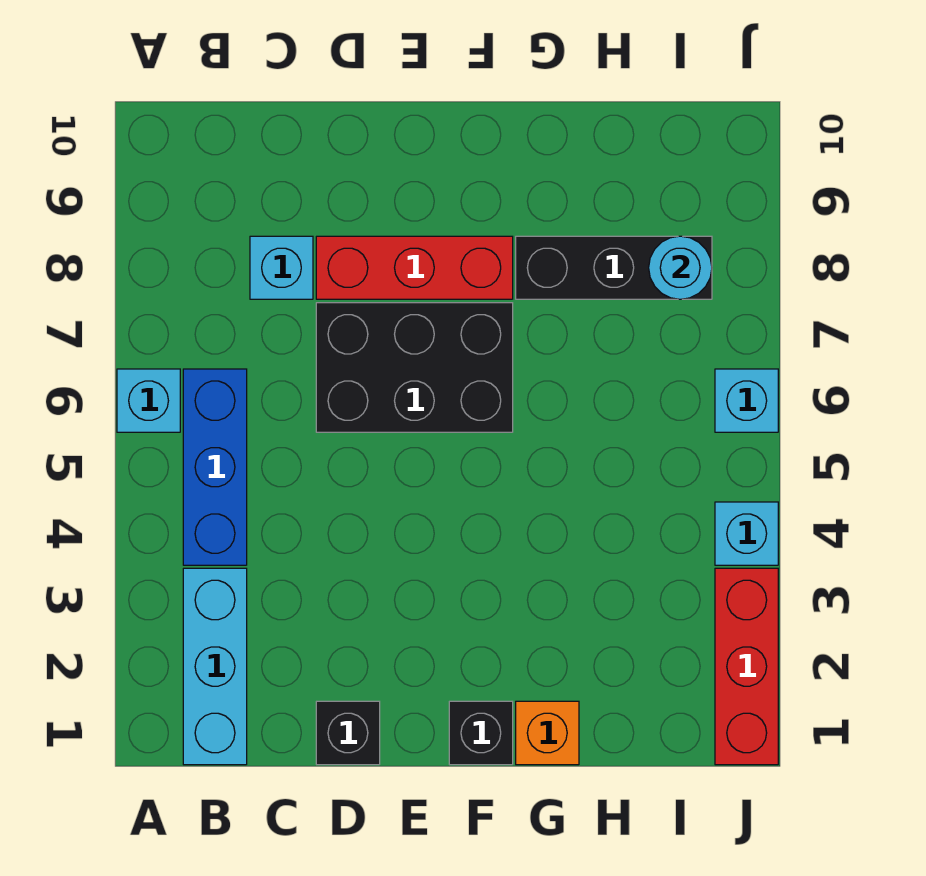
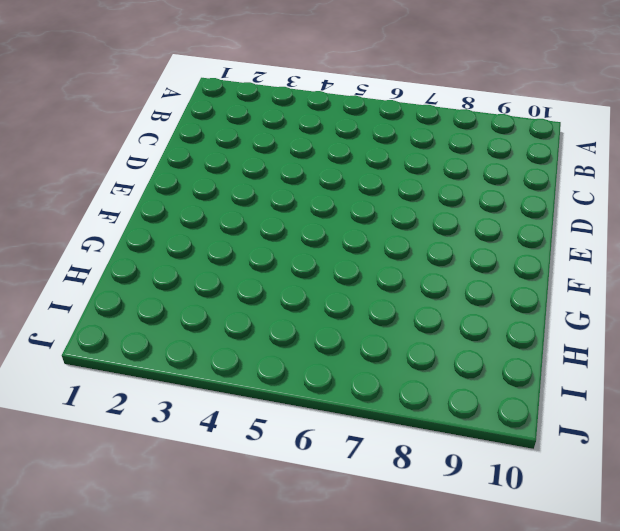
none -> cyan 1x1 brick [117,369,180,432]
none -> cyan 1x3 brick [183,568,247,765]
none -> blue 1x3 brick [183,369,247,565]

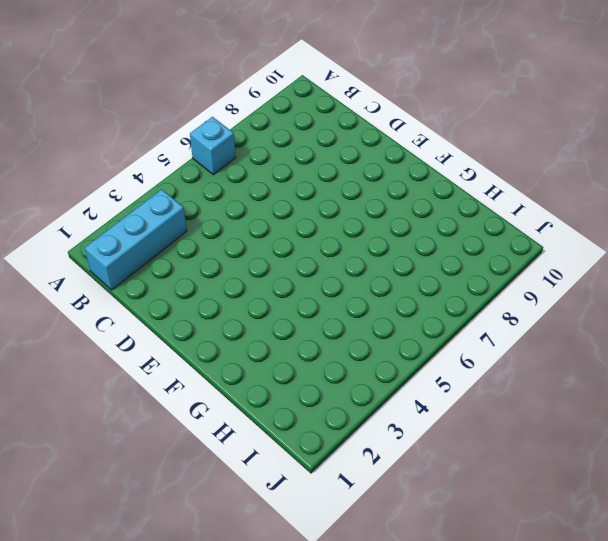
none -> blue 1x3 brick [183,369,247,565]
none -> cyan 1x1 brick [250,236,313,299]
none -> black 1x1 brick [316,701,380,765]

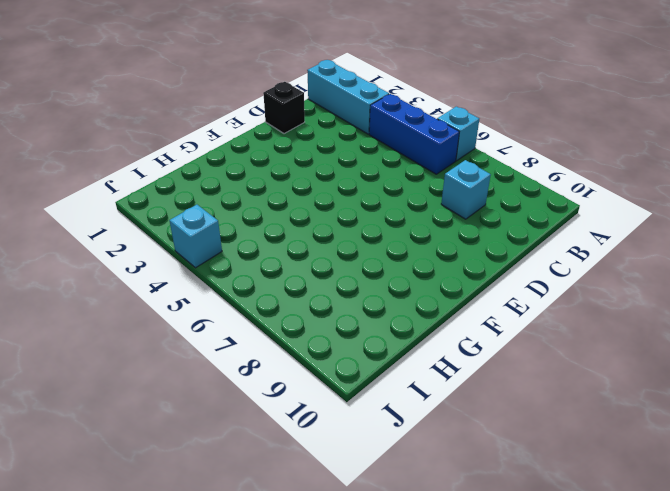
none -> black 2x3 brick [316,303,513,432]
none -> red 1x3 brick [316,236,513,299]
none -> black 1x1 brick [449,701,513,765]

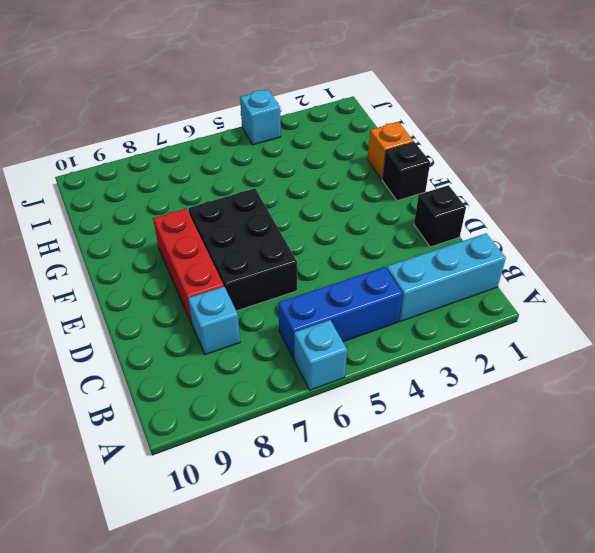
none -> black 1x3 brick [516,236,712,299]
none -> red 1x3 brick [715,568,778,765]
none -> cyan 1x1 brick [715,369,778,432]

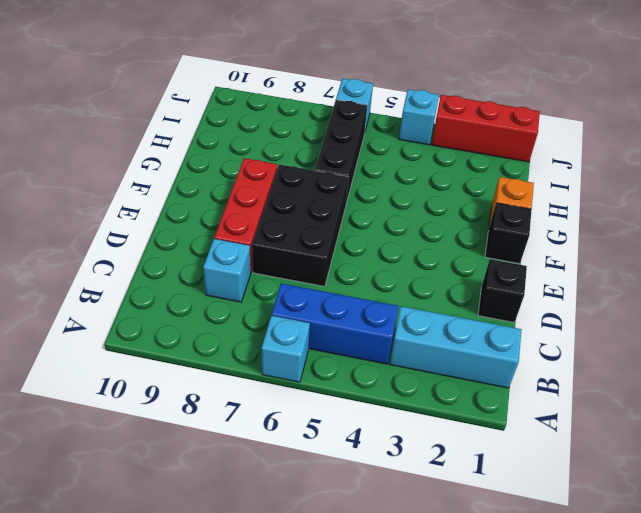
black 1x3 brick [315,100,367,203] -> black 1x3 brick moved to [516,236,712,299]
none -> cyan 1x1 round brick [649,236,712,299]

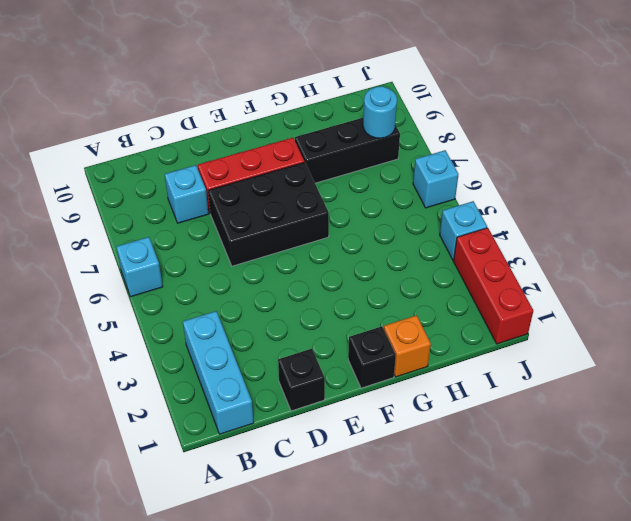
none -> blue 1x3 brick [183,369,247,565]

